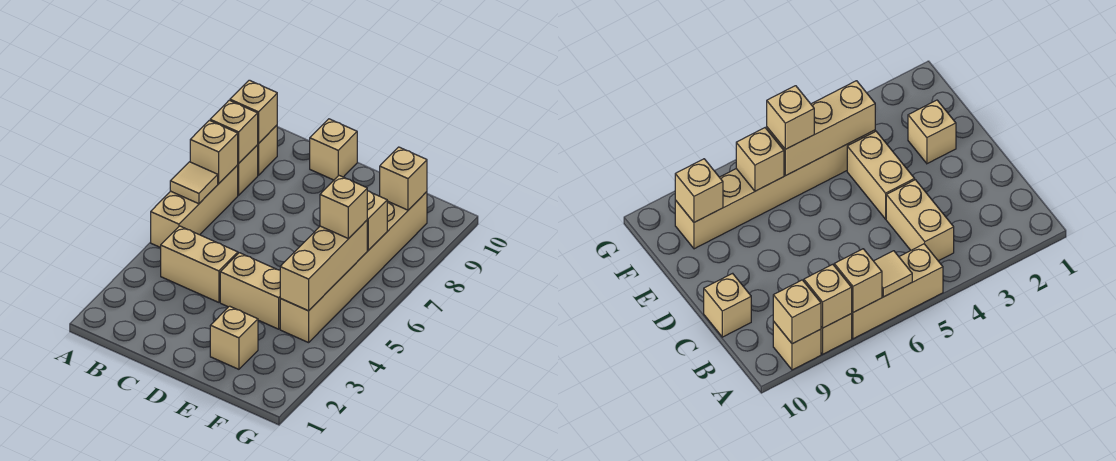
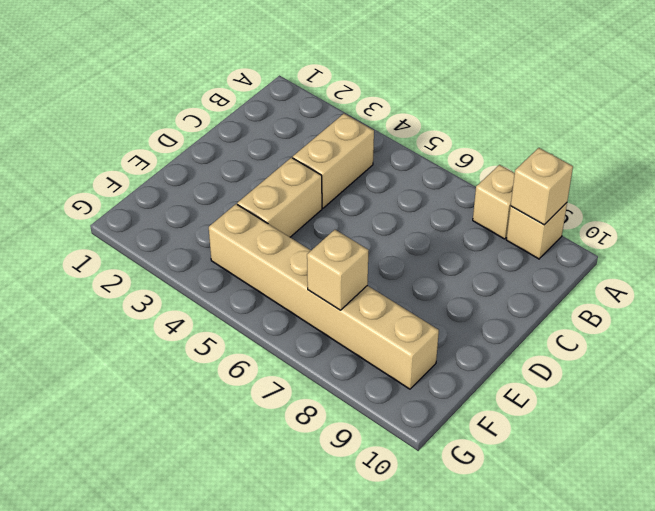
none -> tan 1x3 brick [151,165,238,248]
none -> tan 1x1 brick [310,119,357,180]
none -> tan 1x1 brick [210,306,258,369]

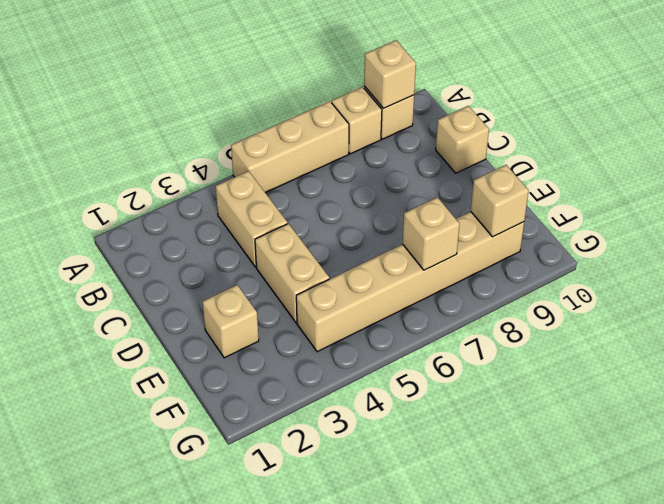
none -> tan 1x1 tile [170,162,218,204]
none -> tan 1x1 brick [190,120,238,183]
none -> tan 1x1 brick [210,100,258,164]

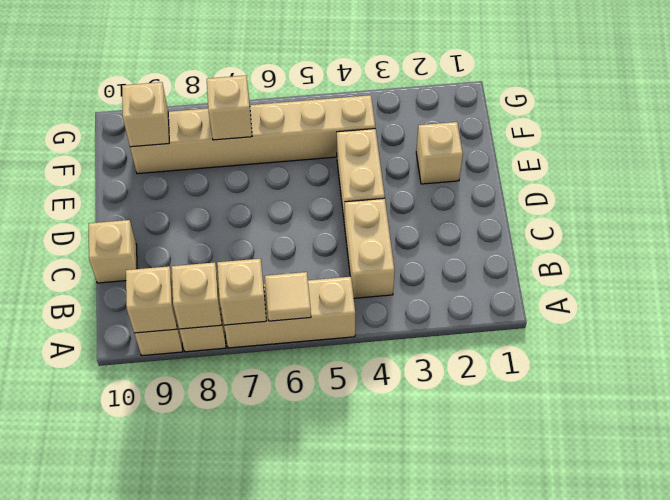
none -> tan 1x3 brick [280,220,367,311]
none -> tan 1x1 brick [320,176,367,239]

